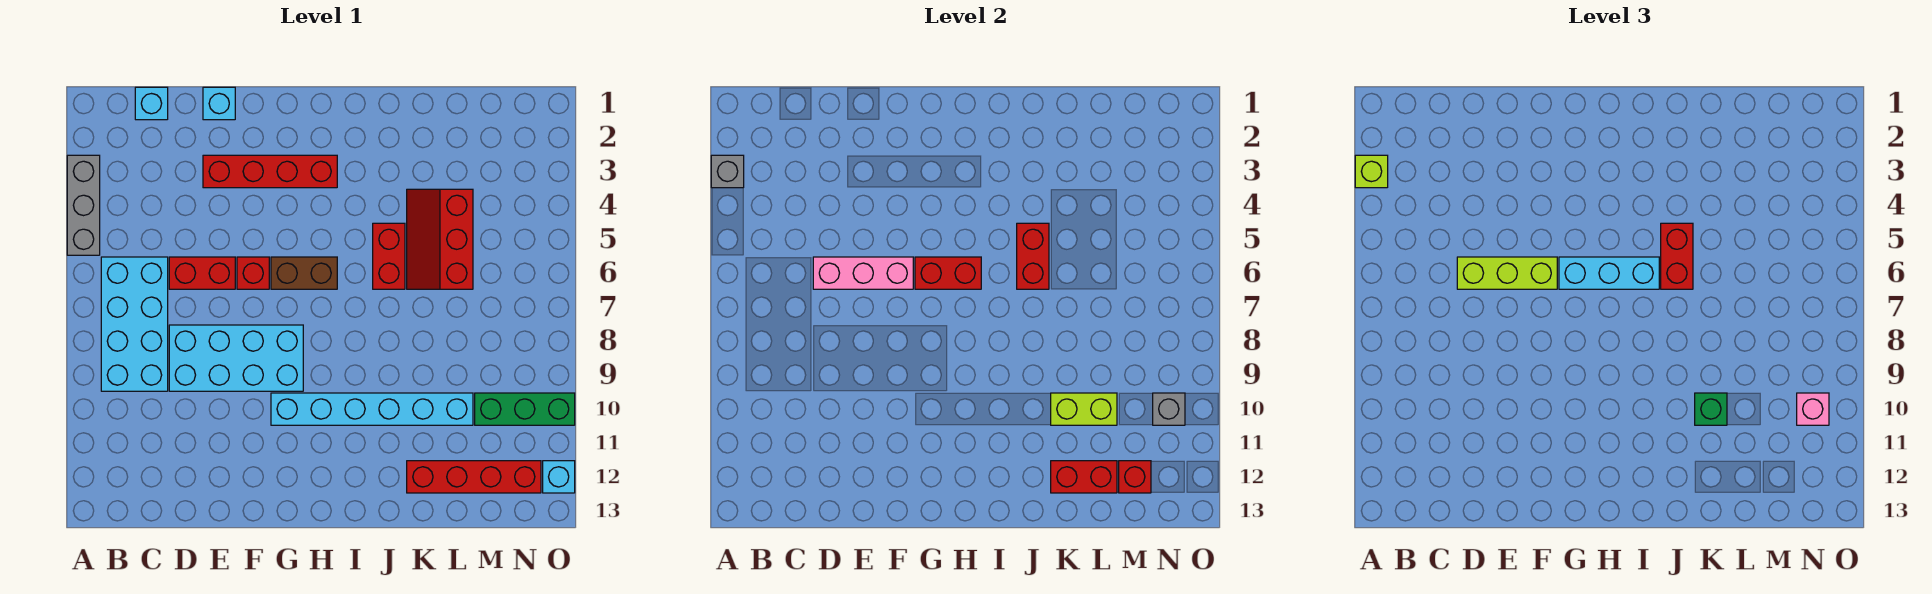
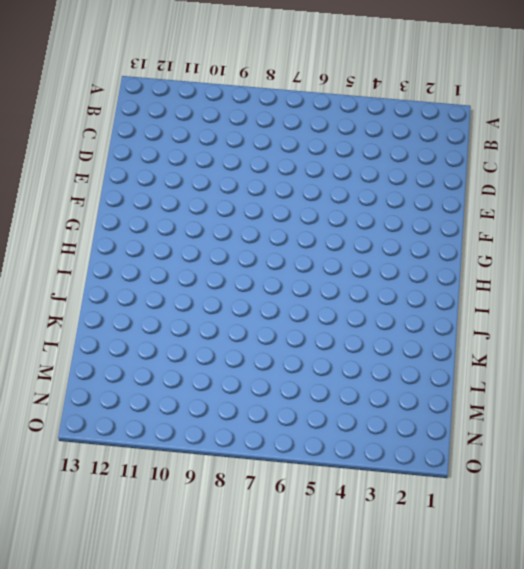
none -> grey 1x3 brick [67,155,100,255]
none -> cyan 2x4 brick [101,257,168,391]
none -> cyan 1x1 brick [135,87,168,120]

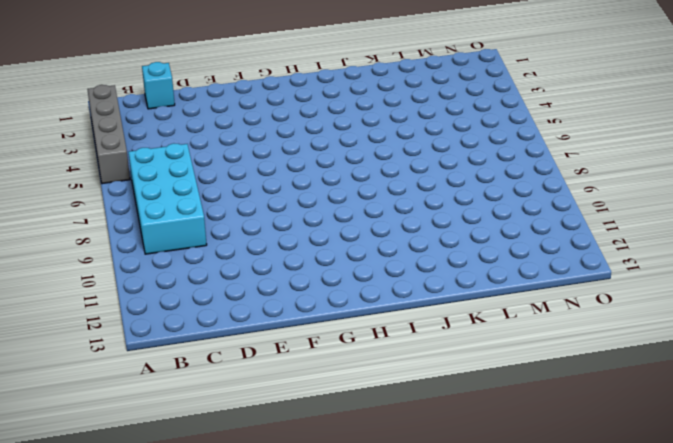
grey 1x4 brick [87,85,130,184] -> grey 1x3 brick [67,155,100,255]
none -> red 1x2 brick [169,257,235,289]
none -> cyan 2x4 brick [169,325,303,391]
none -> cyan 1x1 brick [203,87,235,120]

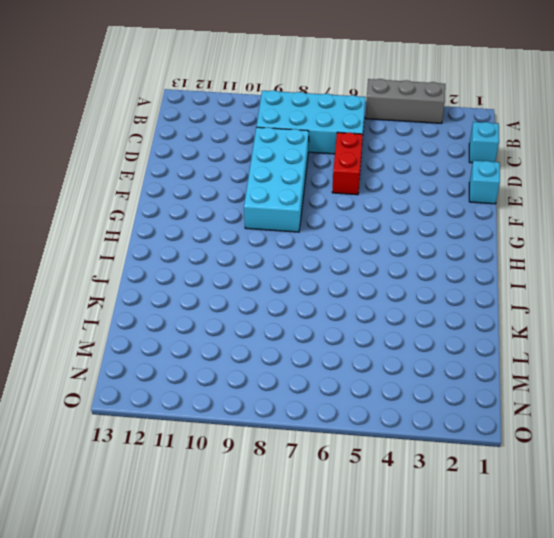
none -> red 1x4 brick [203,155,337,188]
none -> red 1x1 brick [237,257,269,289]
none -> brown 1x2 brick [271,257,337,289]

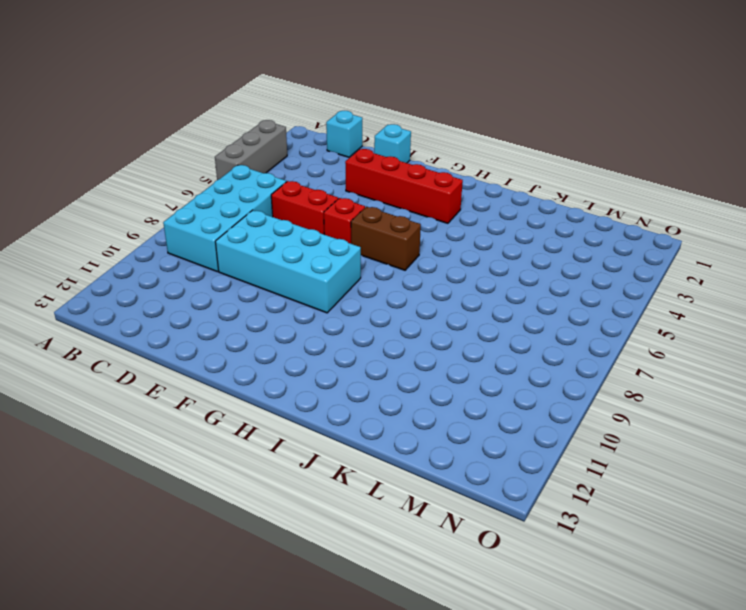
none -> cyan 1x6 brick [271,393,473,425]
none -> red 1x2 brick [373,223,405,289]
none -> red 2x3 slope [407,189,473,289]

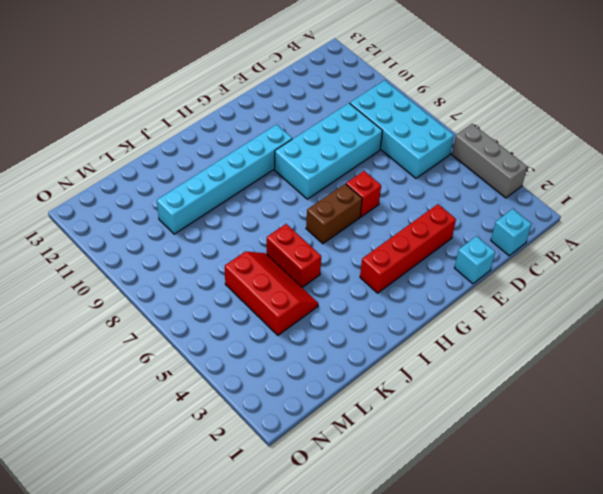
none -> red 1x2 brick [169,257,235,289]
none -> red 1x4 brick [407,461,541,493]
none -> green 1x3 brick [475,393,575,425]

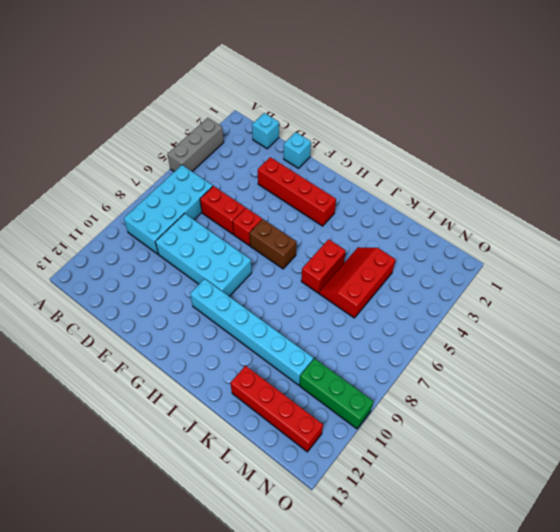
none -> cyan 1x1 brick [543,461,575,493]
none -> grey 1x1 brick [711,155,744,188]
none -> pink 1x3 brick [813,257,913,289]

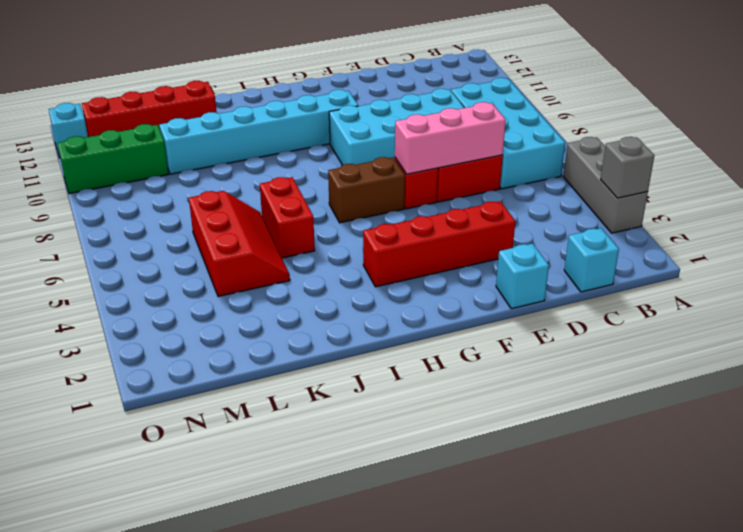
none -> red 1x2 brick [915,257,981,289]
none -> red 1x2 brick [1017,223,1049,289]
none -> lime 1x2 brick [1051,393,1117,425]

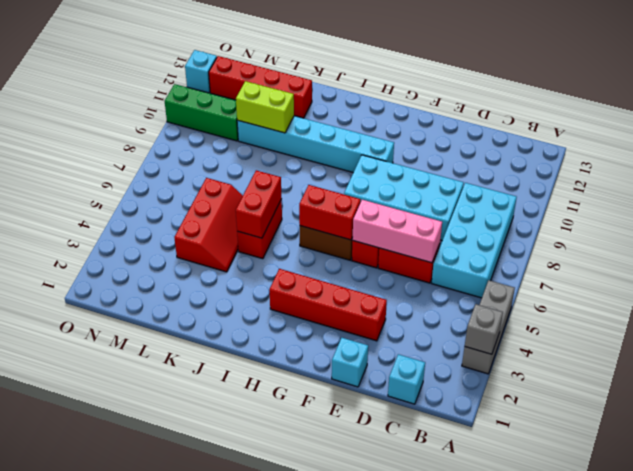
none -> red 1x2 brick [1051,461,1117,493]
none -> red 1x1 brick [1119,461,1151,493]
none -> grey 1x1 brick [1153,393,1185,425]

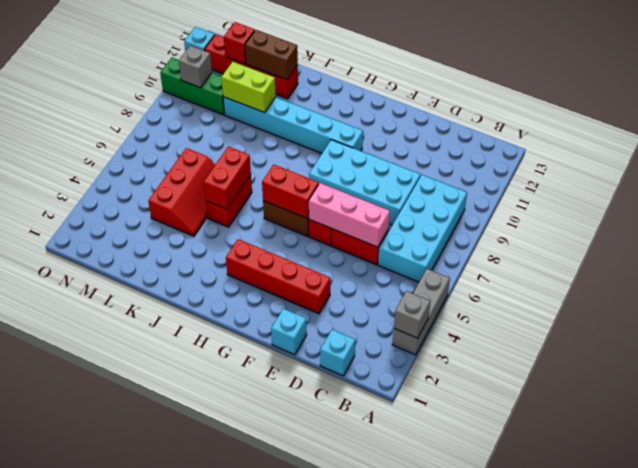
brown 1x2 brick [245,30,298,80] -> red 1x2 brick [1051,461,1117,493]
none -> lime 1x1 brick [1355,155,1388,188]
none -> lime 1x3 brick [1457,257,1557,289]
none -> cyan 1x3 brick [1559,257,1659,289]

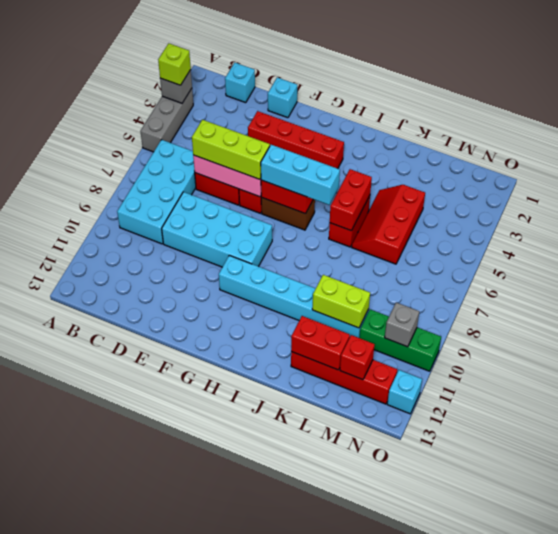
none -> red 1x2 brick [1661,223,1693,289]
none -> green 1x1 brick [1695,393,1727,425]
none -> pink 1x1 brick [1797,393,1829,425]

